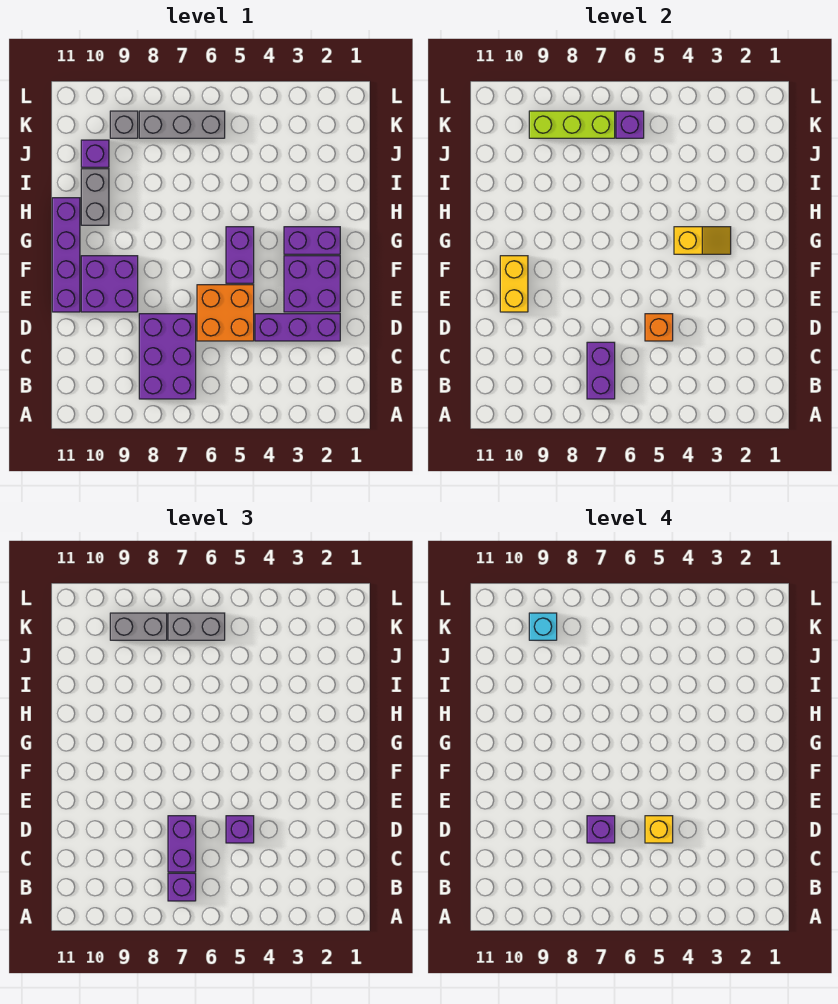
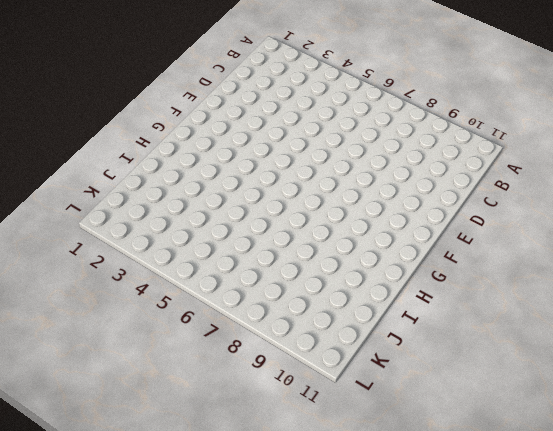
none -> purple 2x3 brick [139,314,196,399]
none -> purple 1x3 brick [255,314,340,341]
none -> orange 2x2 brick [197,285,254,341]

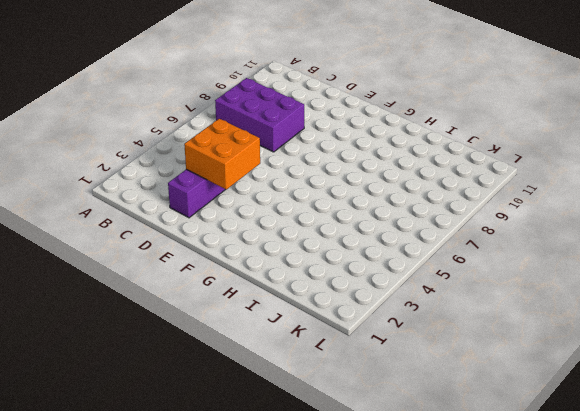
orange 2x2 brick [184,119,260,189] -> orange 2x2 brick moved to [197,285,254,341]
none -> purple 2x2 brick [284,256,340,312]
none -> purple 2x2 brick [81,256,138,312]
none -> purple 1x4 brick [52,198,80,312]

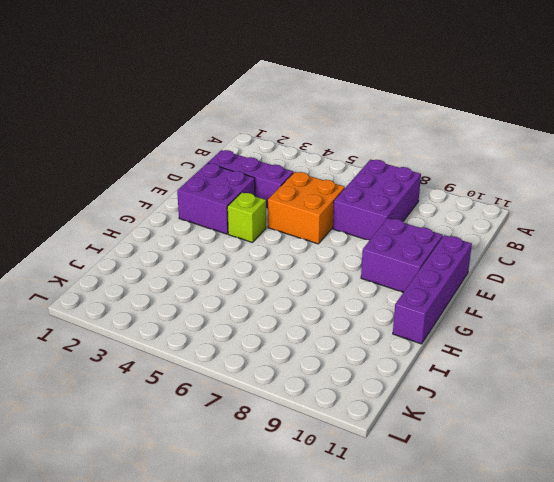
lime 1x1 brick [227,192,266,243] -> none
none -> purple 1x2 brick [226,227,254,283]
none -> purple 1x2 brick [284,227,340,254]
none -> grey 1x2 brick [81,169,109,225]

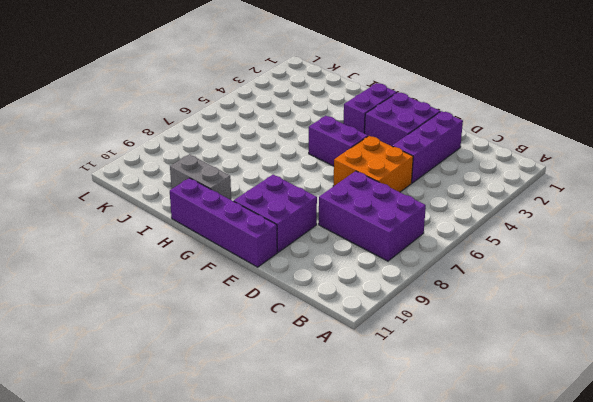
none -> purple 1x1 brick [81,140,109,167]
none -> grey 1x3 brick [139,111,225,138]
none -> grey 1x1 brick [110,111,138,138]

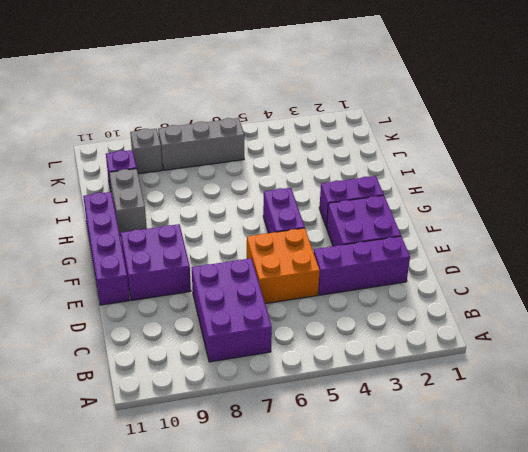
none -> purple 1x2 brick [587,342,615,399]
none -> orange 1x1 brick [645,314,673,341]
none -> yellow 1x2 brick [500,256,528,312]

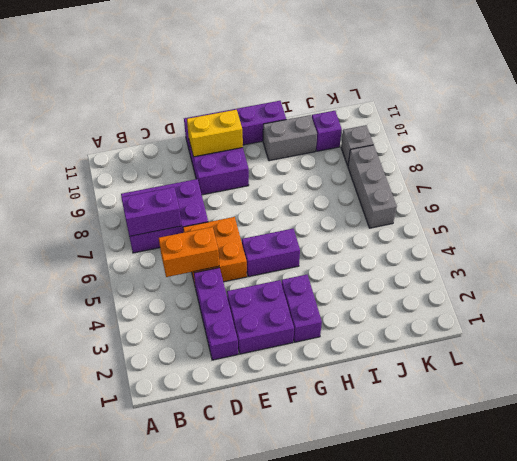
orange 1x2 brick [159,227,219,277] -> orange 1x1 brick [645,314,673,341]
none -> yellow 1x2 slope [674,227,731,254]
none -> purple 1x1 brick [616,111,644,138]
none -> lime 1x3 brick [529,111,615,138]

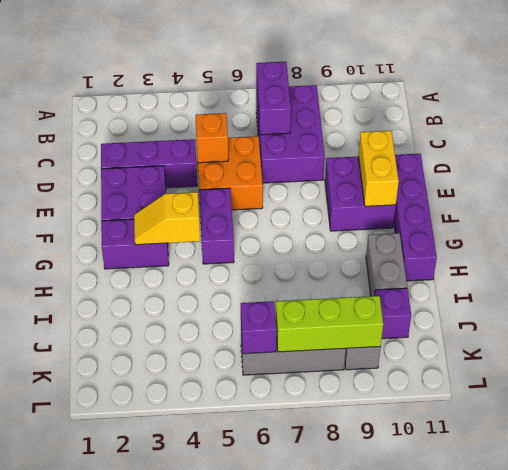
none -> purple 1x1 brick [168,873,196,901]
none -> purple 1x2 brick [168,816,196,872]
none -> purple 1x1 brick [226,816,254,843]

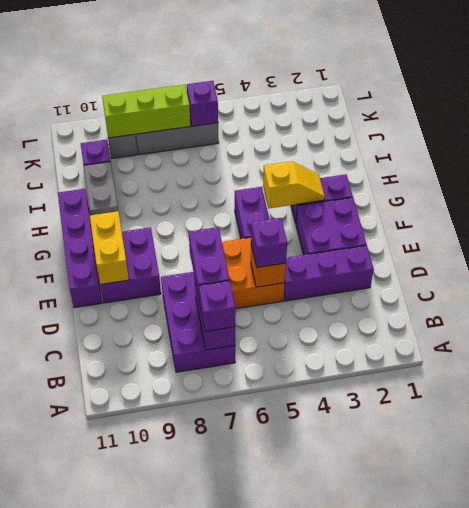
none -> grey 1x2 brick [168,613,225,640]
none -> grey 1x2 brick [110,613,167,640]
none -> yellow 1x1 brick [645,816,673,843]

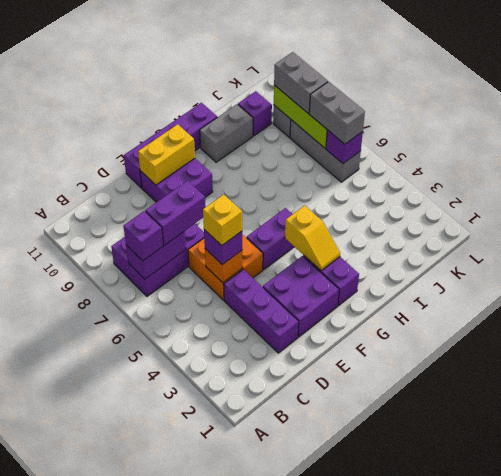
none -> purple 1x1 brick [587,816,615,843]
none -> cyan 1x1 brick [529,613,557,640]

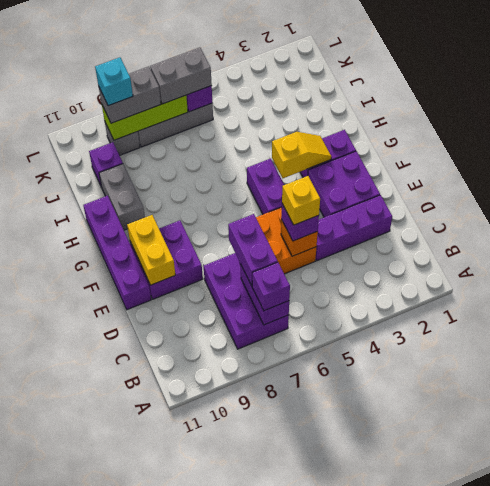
none -> purple 1x1 brick [587,816,615,843]

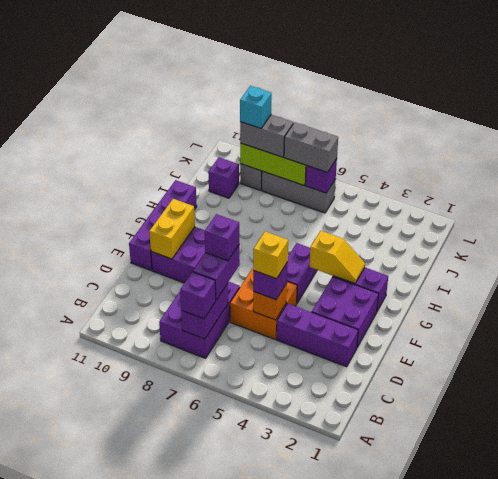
none -> grey 1x2 brick [81,169,109,225]

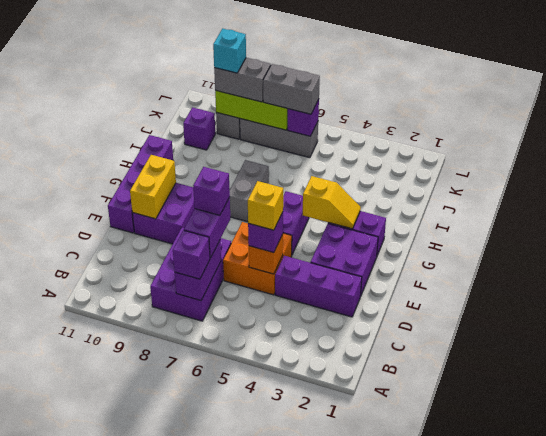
grey 1x2 brick [230,160,269,222] -> grey 1x2 brick moved to [81,169,109,225]

